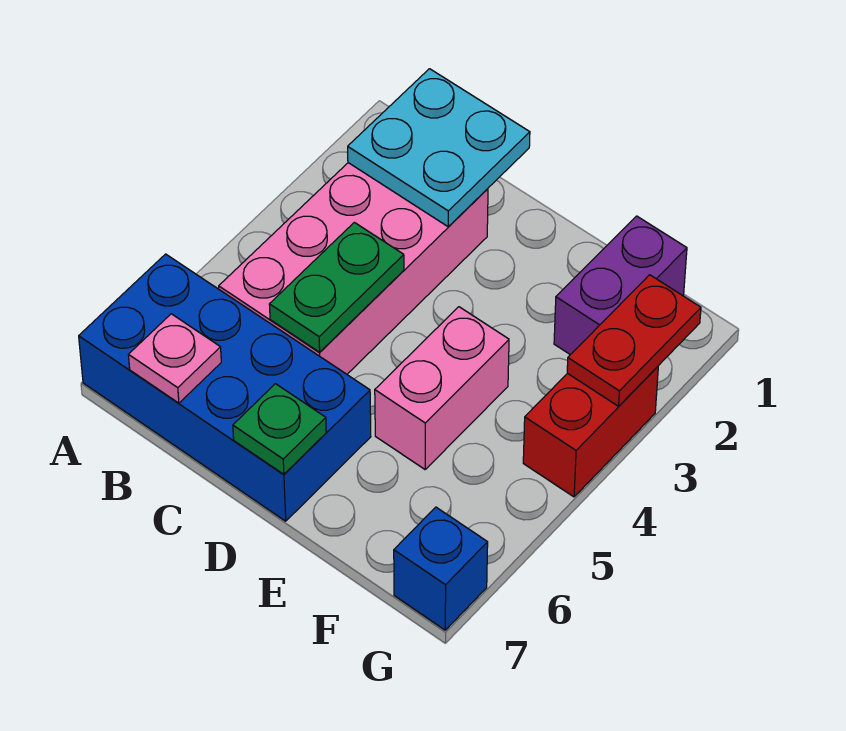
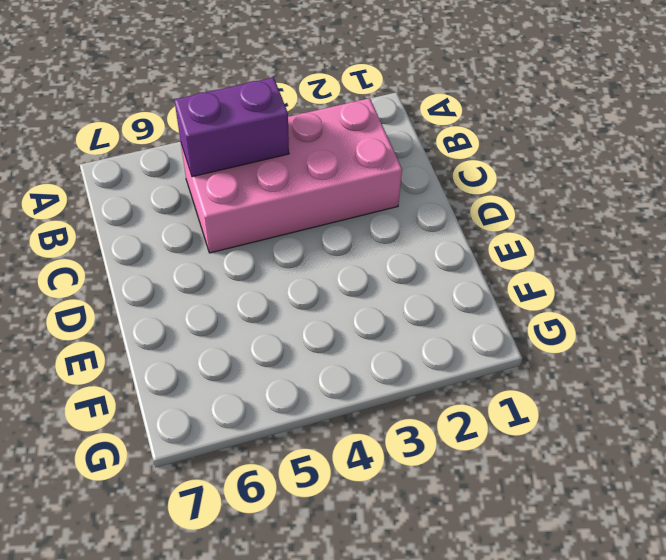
purple 1x2 brick [174,77,289,177] -> purple 1x2 brick moved to [554,216,687,355]
none -> blue 2x4 brick [79,254,371,521]
none -> pink 1x2 brick [375,307,509,469]

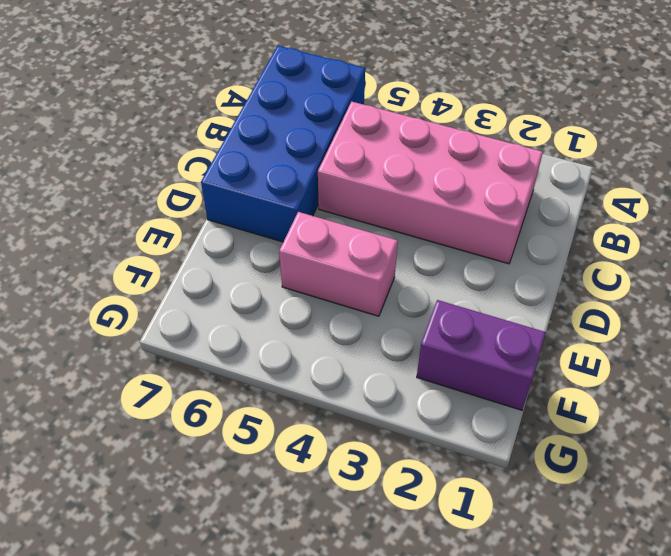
none -> red 1x2 brick [523,367,658,497]
none -> blue 1x1 brick [394,507,488,630]

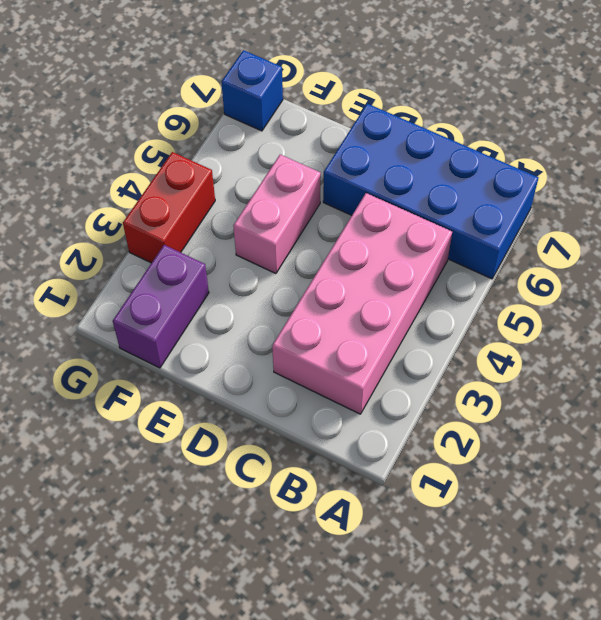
none -> cyan 2x2 plate [348,69,530,227]
none -> pink 1x1 plate [129,314,221,403]

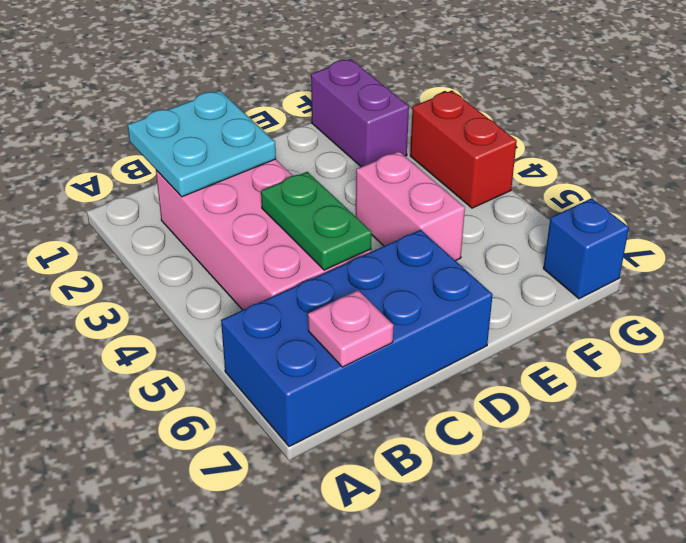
none -> green 1x1 plate [233,384,326,474]
none -> red 1x2 plate [567,275,701,406]

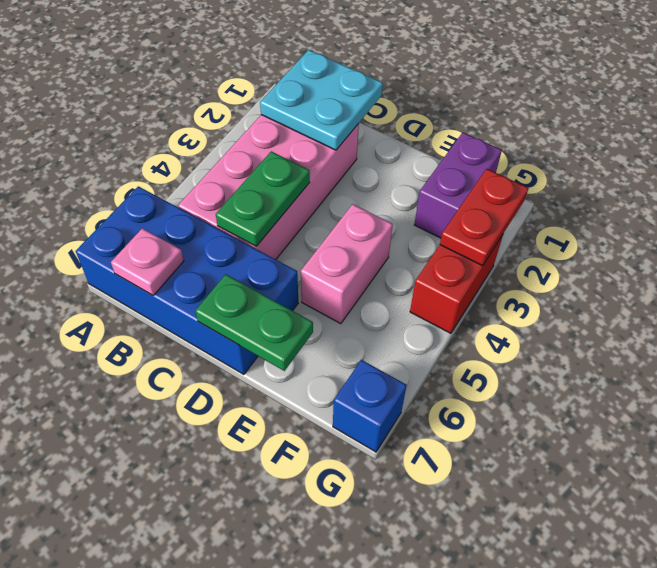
green 1x2 plate [195,274,313,371] -> green 1x1 plate [233,384,326,474]

